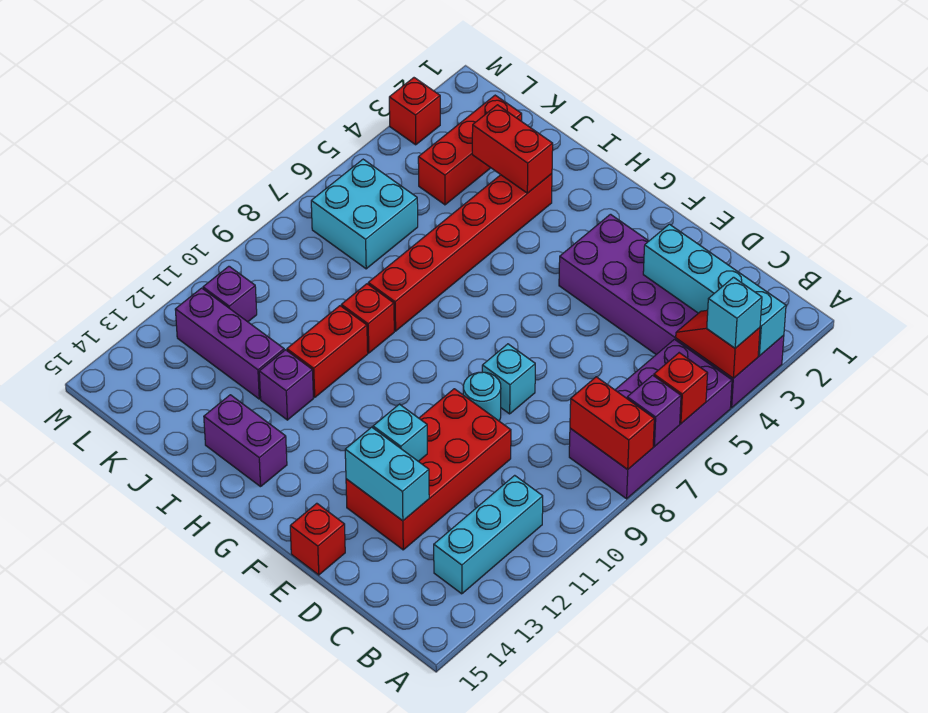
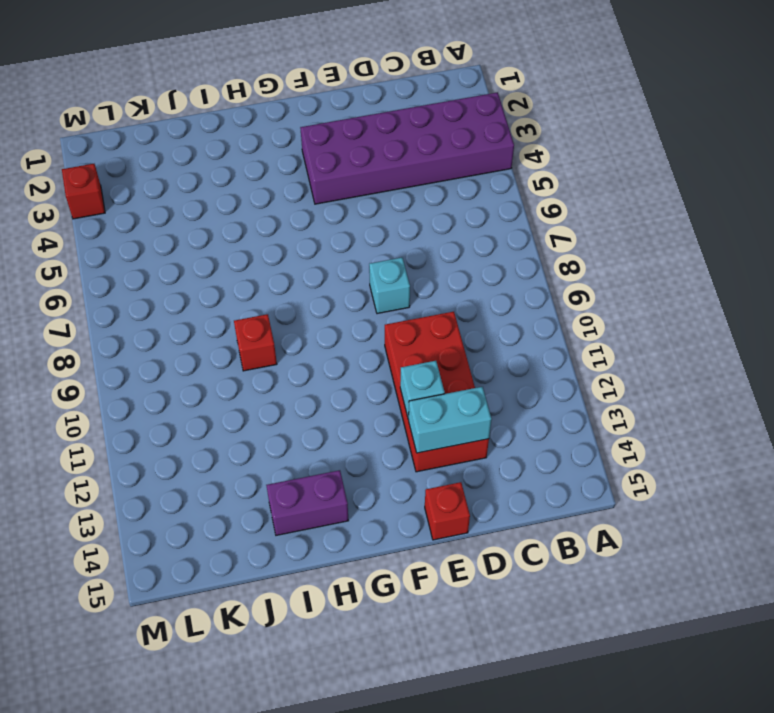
none -> purple 2x4 brick [569,339,732,499]
none -> cyan 1x3 brick [434,475,543,594]
none -> cyan 1x1 round brick [463,372,501,421]

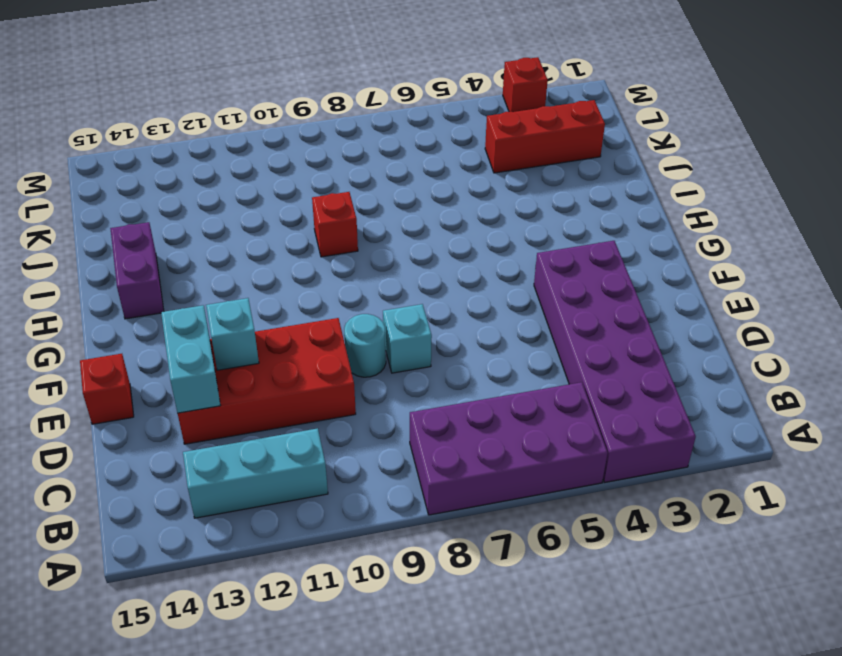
none -> red 1x6 brick [368,174,552,331]
none -> red 1x2 brick [287,306,368,397]
none -> purple 1x1 brick [259,350,313,420]

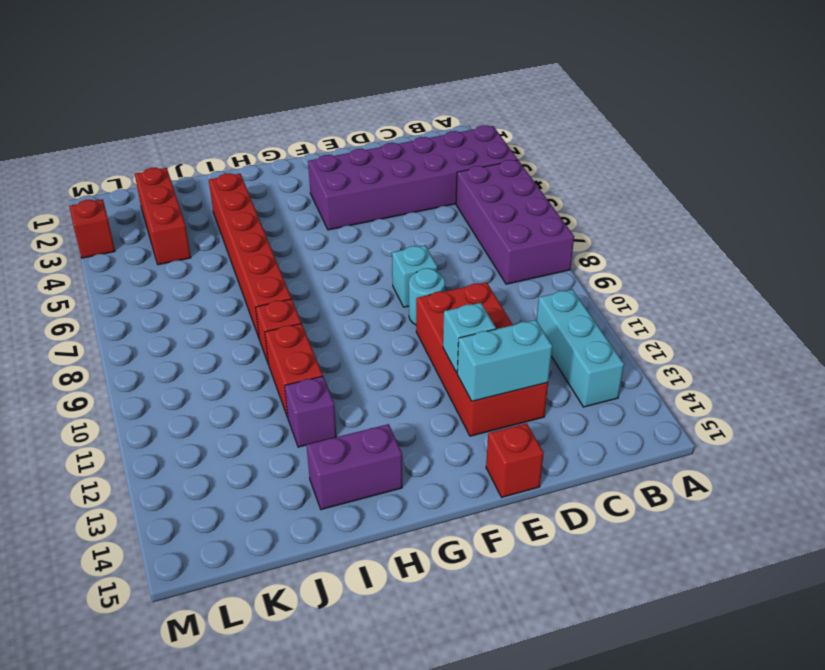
none -> purple 1x3 brick [175,288,284,399]
none -> cyan 2x2 brick [311,159,418,269]
none -> purple 1x1 brick [203,266,257,322]

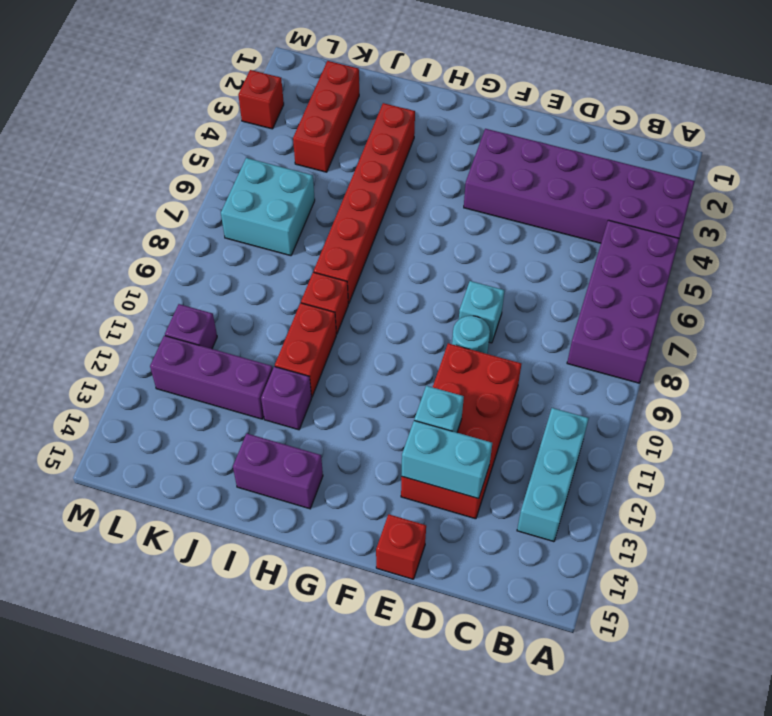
none -> cyan 1x4 brick [643,224,786,356]
none -> red 1x2 slope [676,310,760,378]
none -> red 1x1 brick [654,353,708,424]

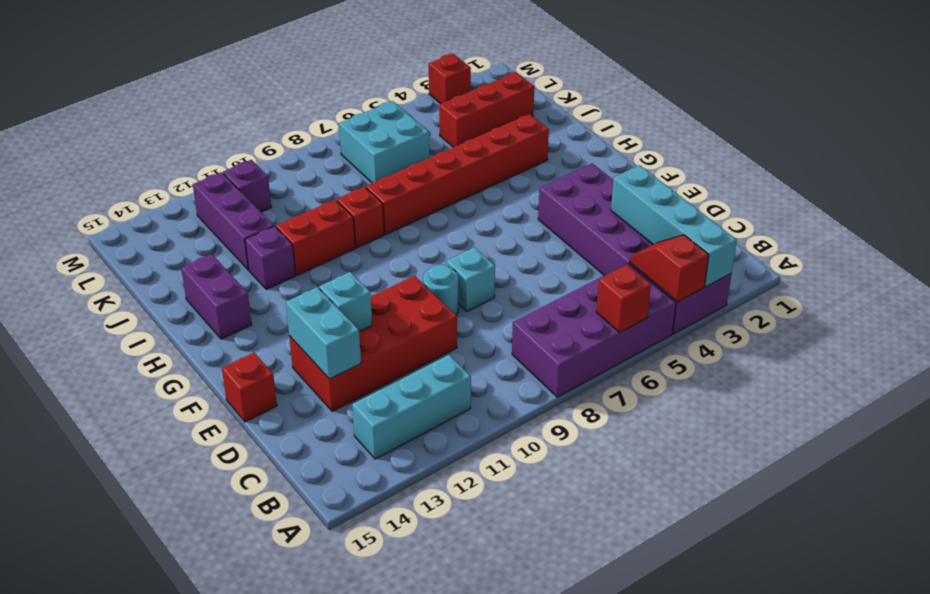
none -> purple 1x1 brick [627,375,681,447]
none -> red 1x2 brick [570,377,654,470]
none -> red 1x2 brick [472,105,553,193]

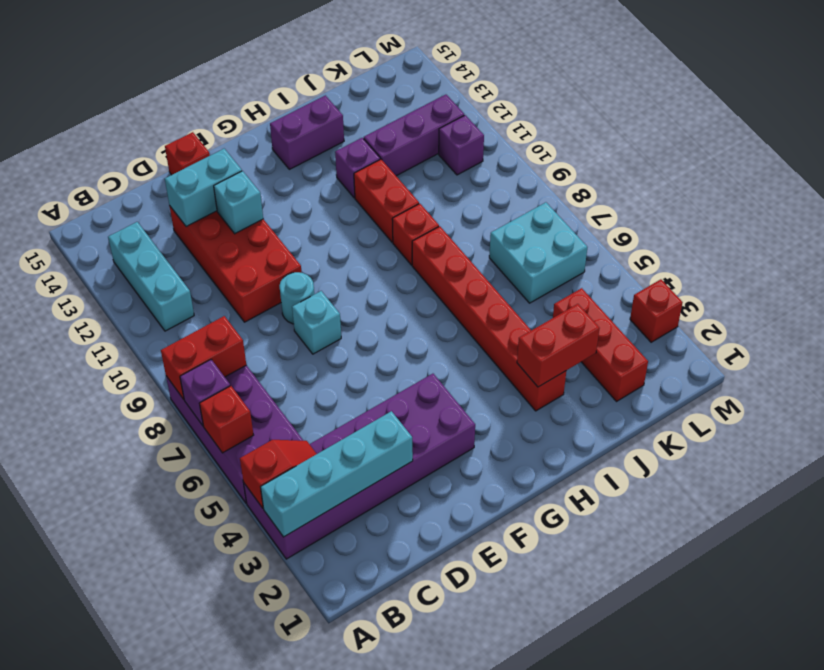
none -> cyan 1x1 brick [707,277,762,348]

